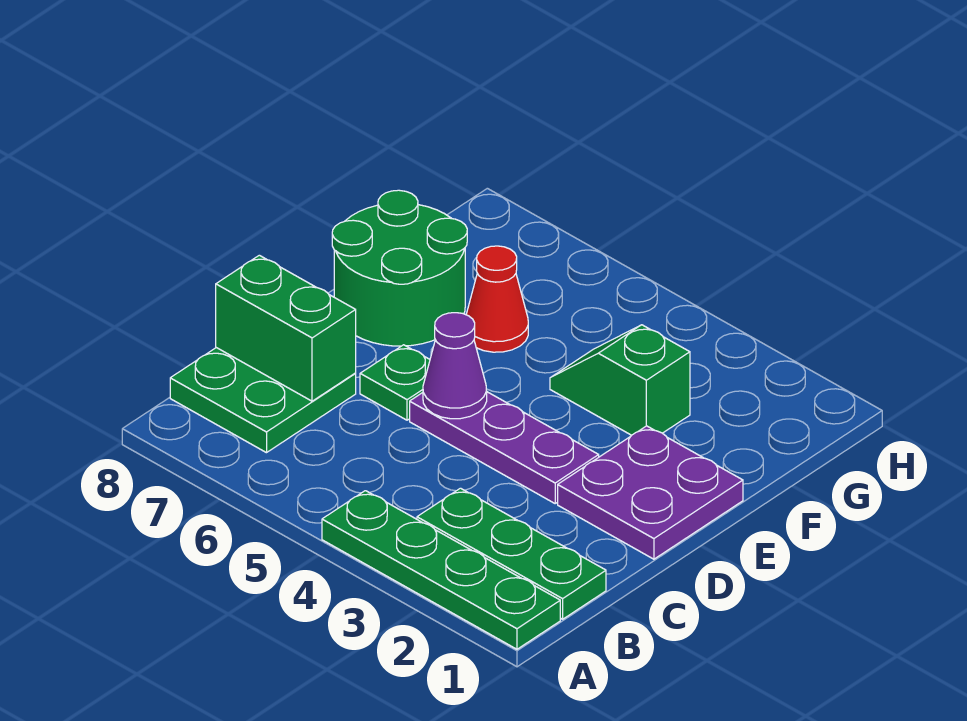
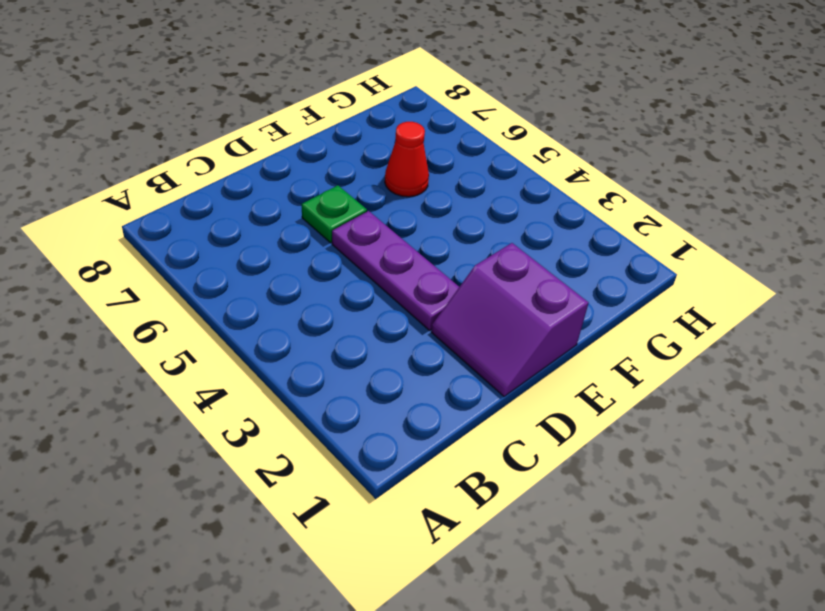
purple 2x2 slope [431,243,589,396] -> purple 2x2 plate [558,426,743,559]
none -> green 1x4 plate [322,491,560,649]
none -> green 1x3 plate [417,488,606,619]

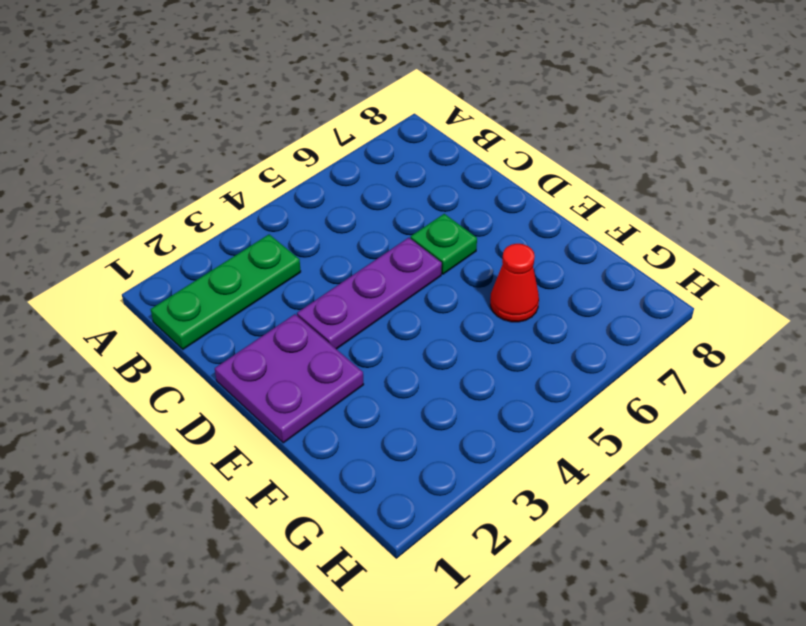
none -> green 1x4 plate [322,491,560,649]
none -> green 2x2 plate [170,348,356,453]

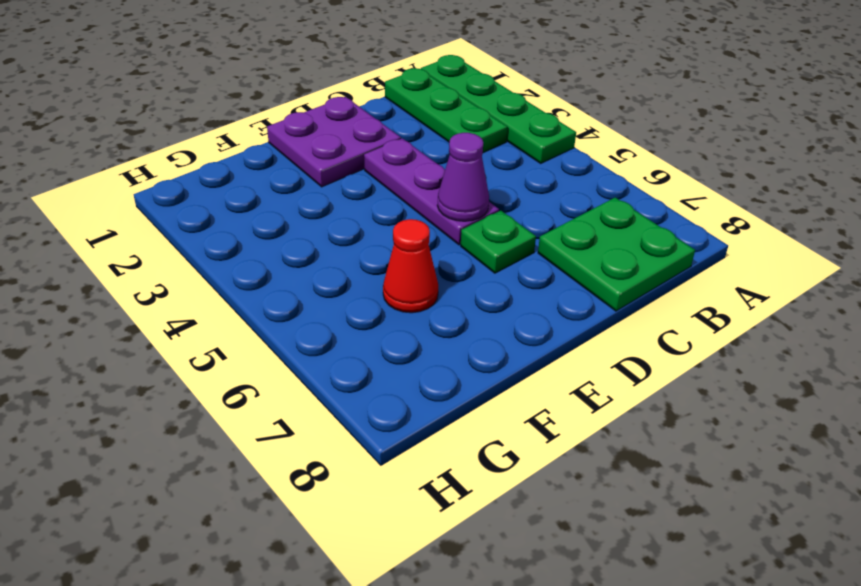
none -> green 2x2 round brick [332,190,467,346]
none -> green 1x2 slope [550,325,690,435]

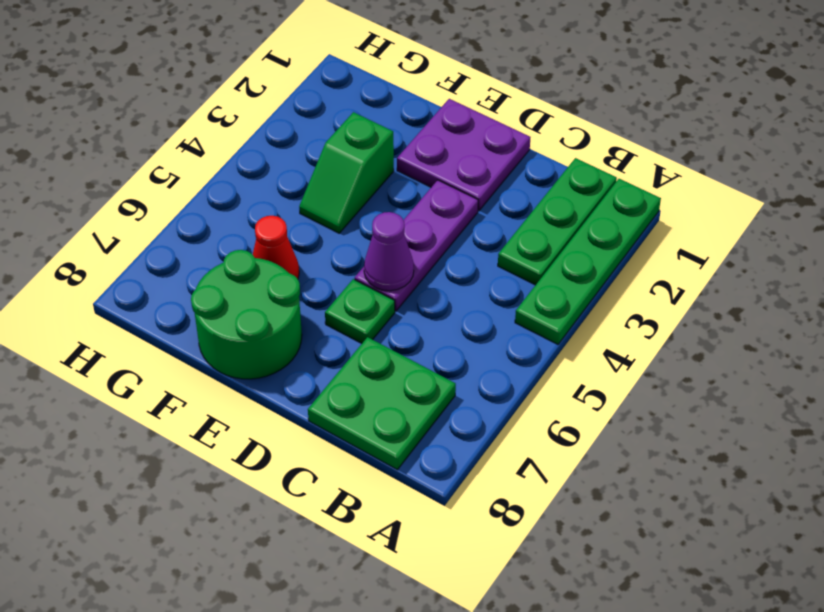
none -> green 1x2 brick [216,255,356,401]

